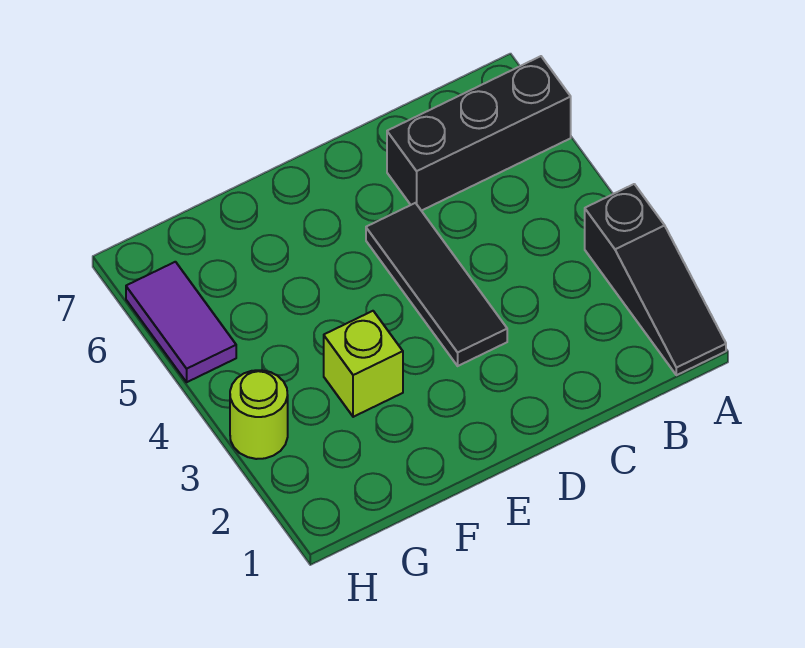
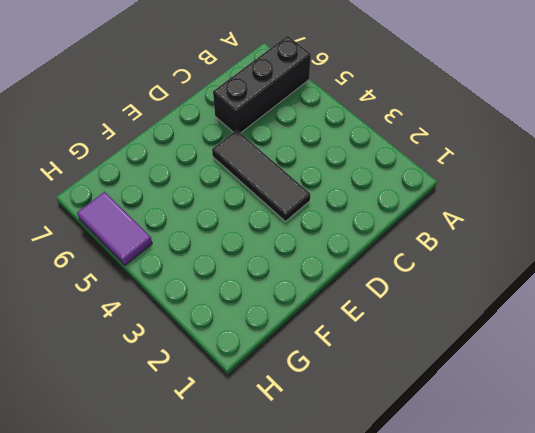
none -> black 1x3 slope [585,184,726,375]
none -> lime 1x1 brick [324,311,403,417]

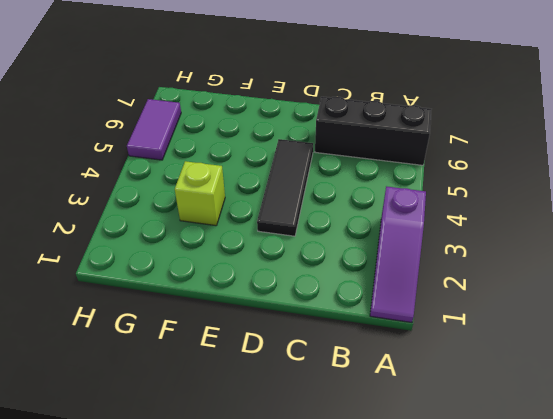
purple 1x3 slope [370,186,426,323] -> black 1x3 slope [585,184,726,375]
none -> lime 1x1 round brick [230,370,288,459]

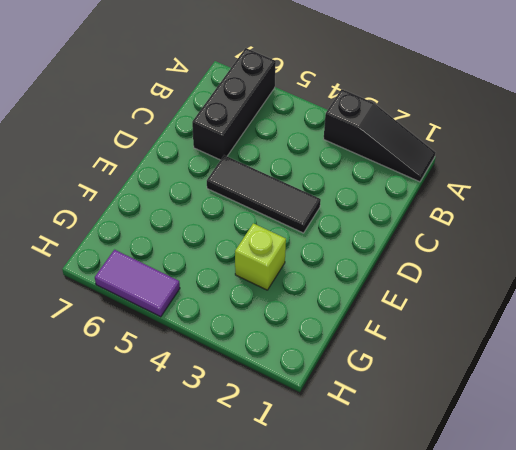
none -> lime 1x1 round brick [230,370,288,459]

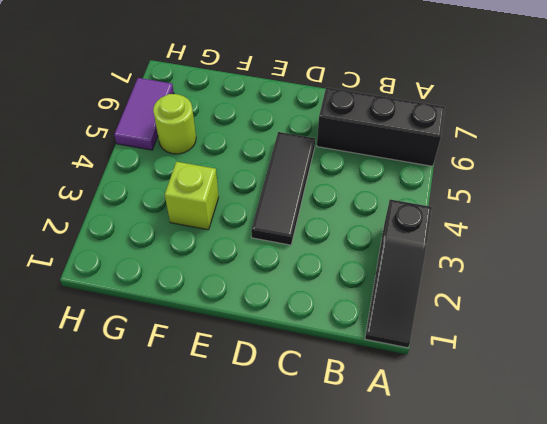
lime 1x1 round brick [153,94,196,154] -> lime 1x1 round brick moved to [230,370,288,459]

